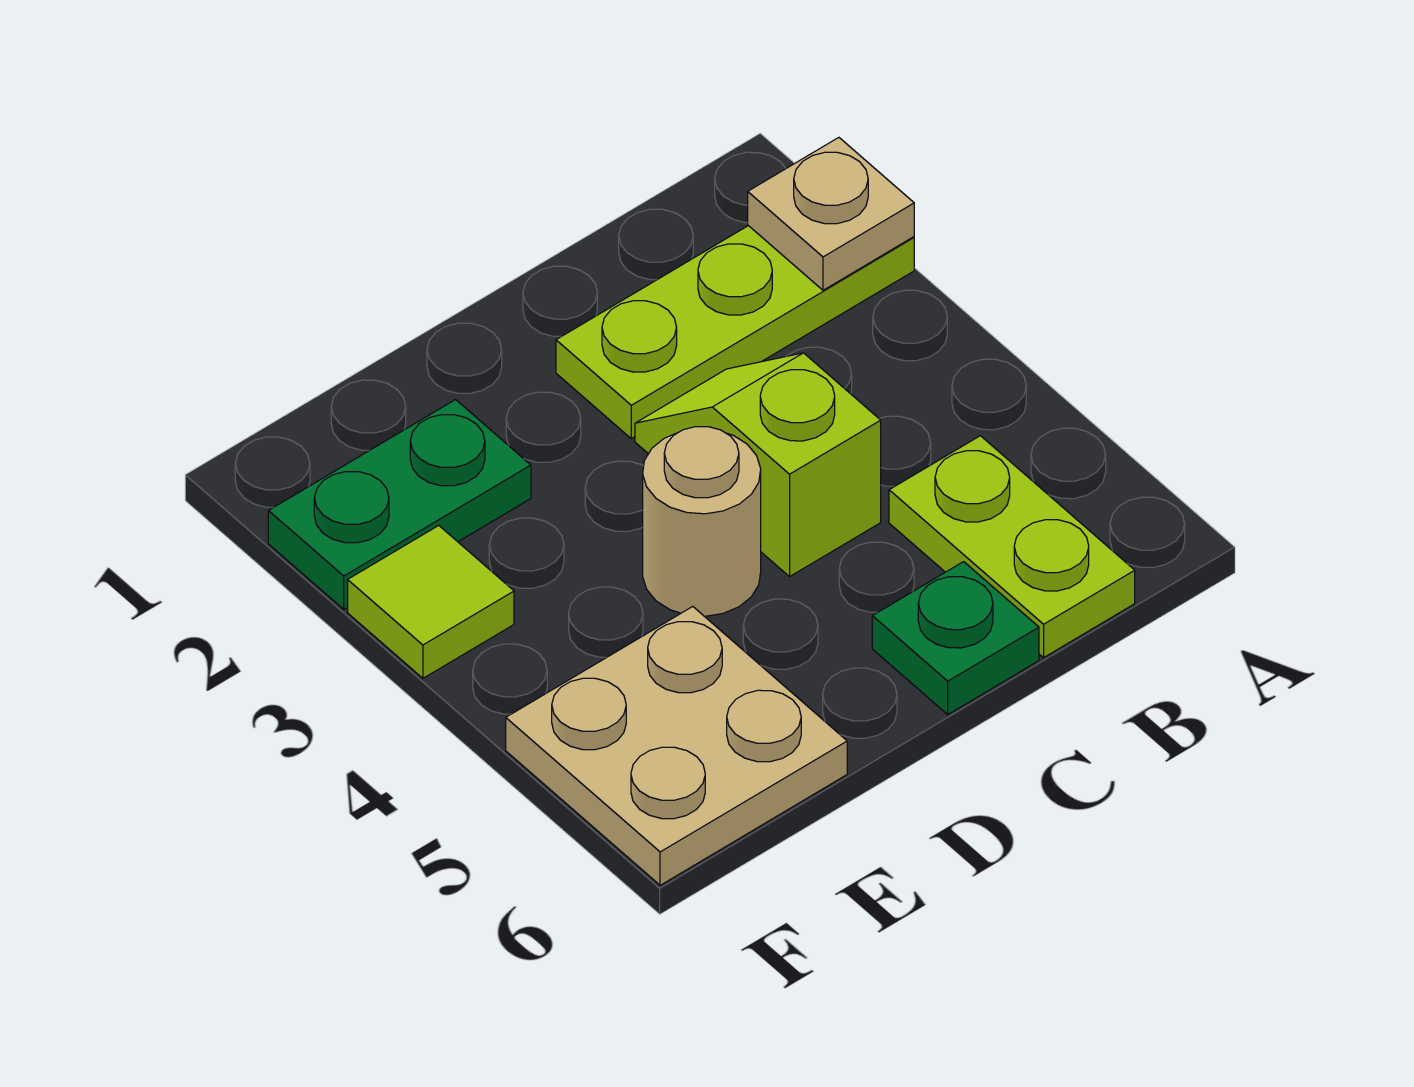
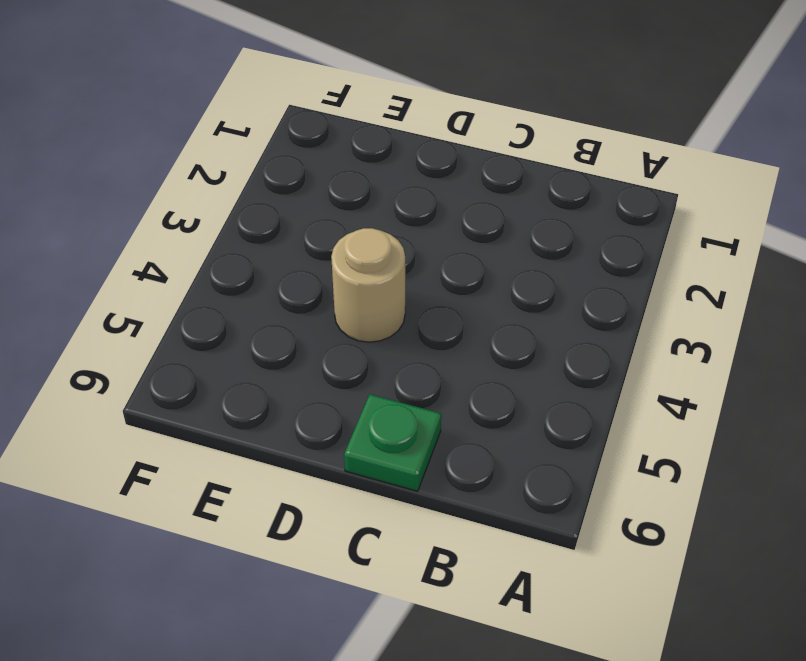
none -> lime 1x3 plate [556,226,914,439]
none -> lime 1x2 plate [889,436,1135,658]

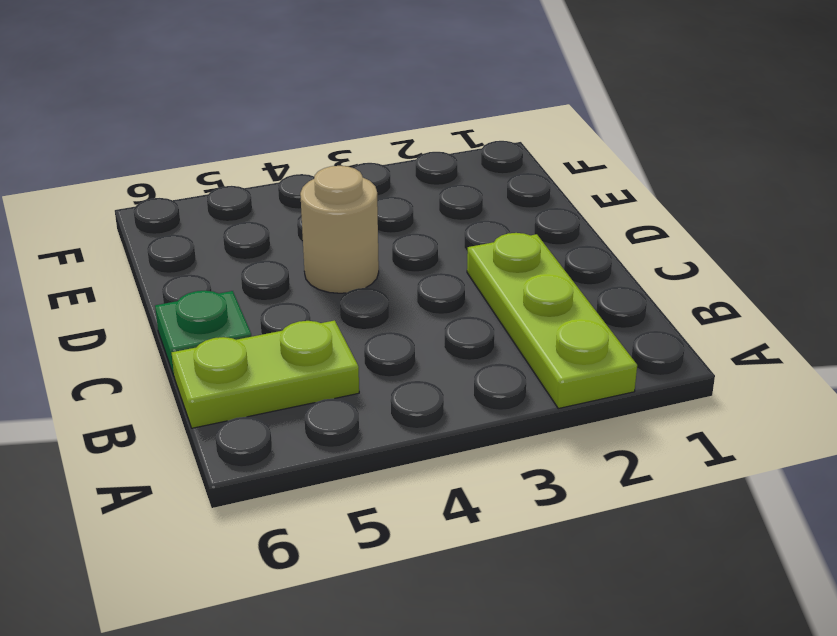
none -> lime 1x2 slope [635,353,881,577]
none -> green 1x2 plate [268,400,531,609]

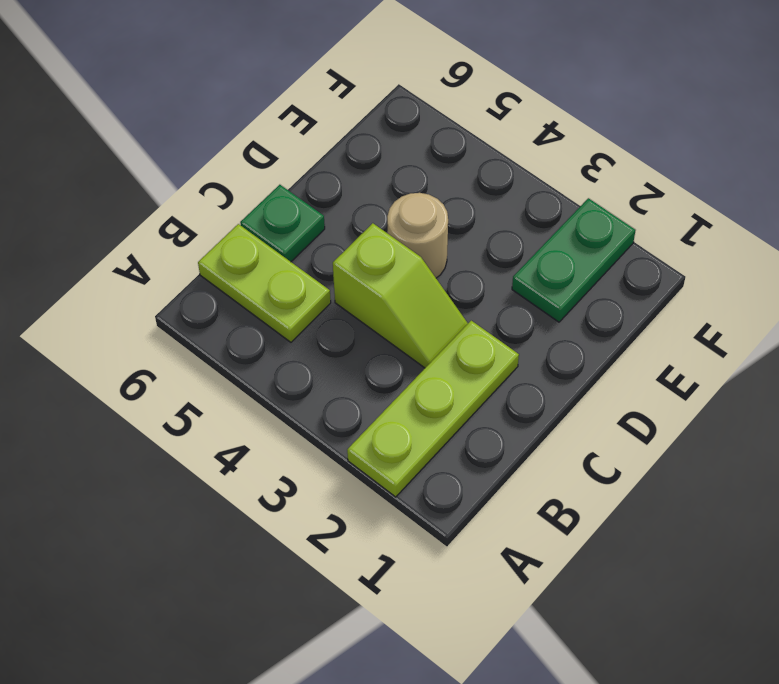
none -> tan 2x2 plate [506,607,847,885]
none -> lime 1x1 tile [348,526,514,678]

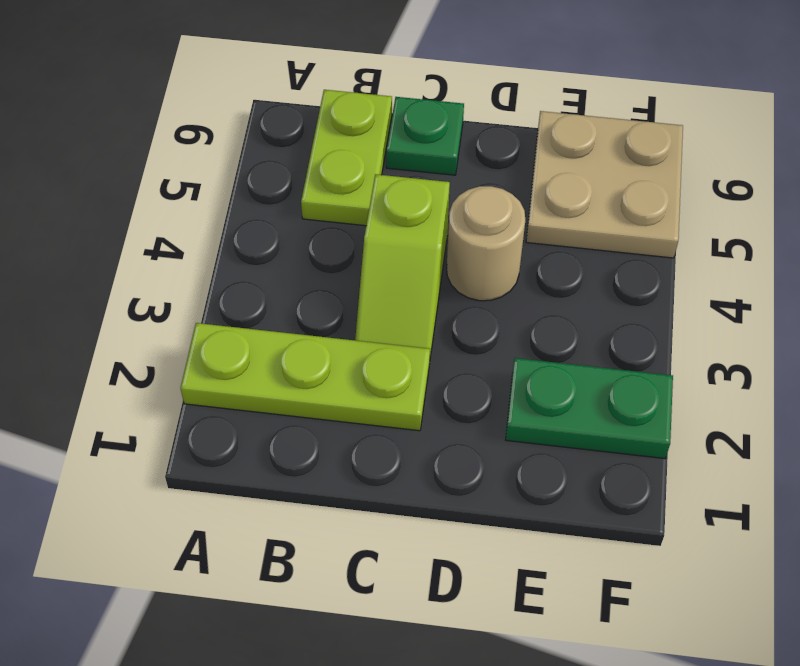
none -> lime 1x1 tile [348,526,514,678]
none -> tan 1x1 plate [748,138,914,290]

